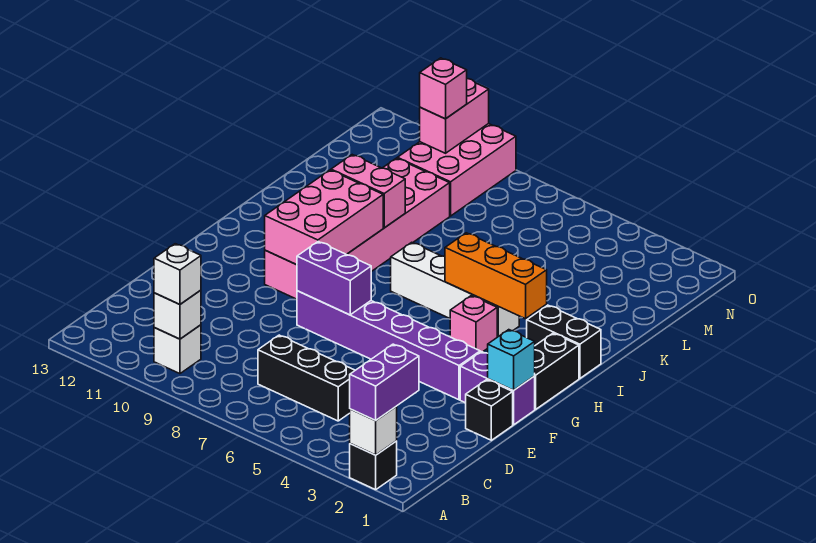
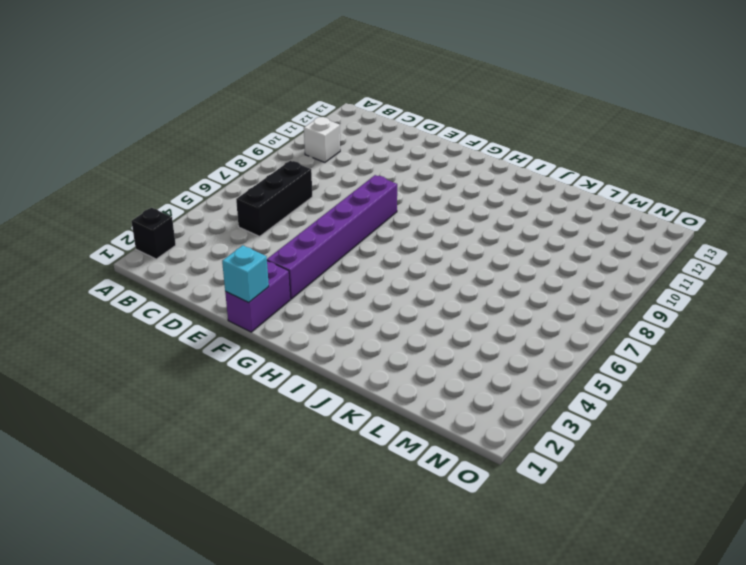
none -> black 1x1 brick [466,380,513,440]
none -> black 1x2 brick [535,333,579,409]
none -> pink 2x6 brick [265,158,450,299]

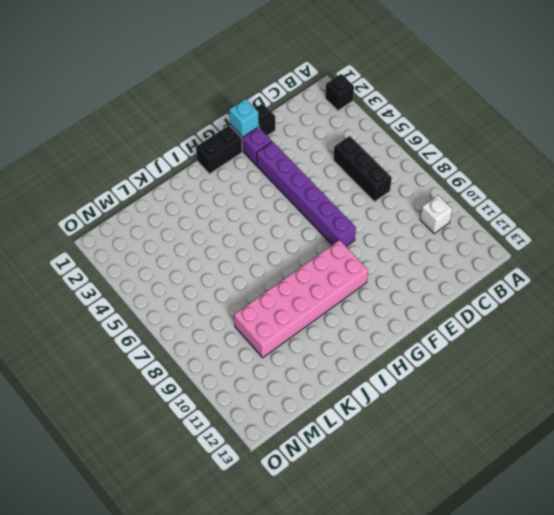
none -> pink 1x1 brick [450,296,497,352]
none -> black 1x2 brick [527,305,601,378]
none -> white 1x4 brick [391,242,519,337]

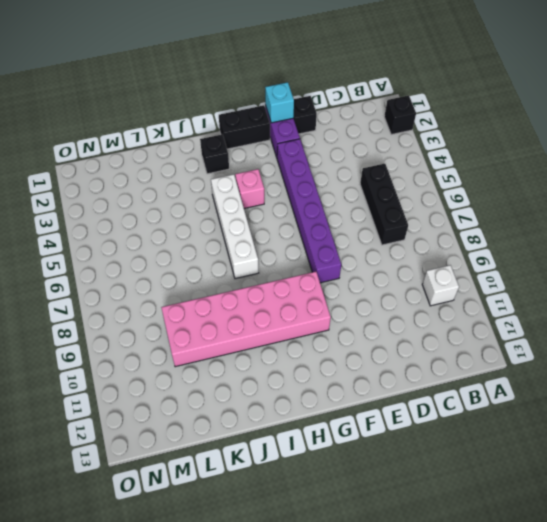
black 1x1 brick [200,134,229,174] -> black 1x2 brick [527,305,601,378]
none -> pink 2x3 brick [397,124,516,216]
none -> white 1x1 brick [350,406,397,455]
none -> white 1x1 brick [154,290,201,339]

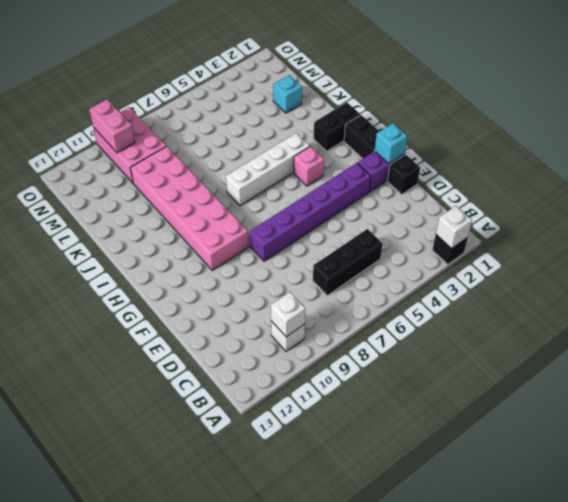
cyan 1x1 brick [273,75,302,113] -> none
none -> purple 1x2 brick [297,242,371,315]
none -> pink 2x3 brick [265,170,383,265]
none -> orange 1x3 brick [445,233,547,319]

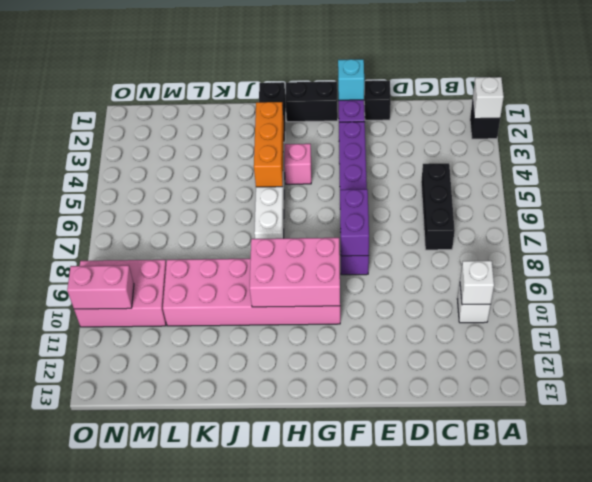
none -> pink 1x2 brick [331,155,405,228]
none -> purple 1x2 brick [350,344,419,420]
none -> white 1x1 brick [154,244,201,304]

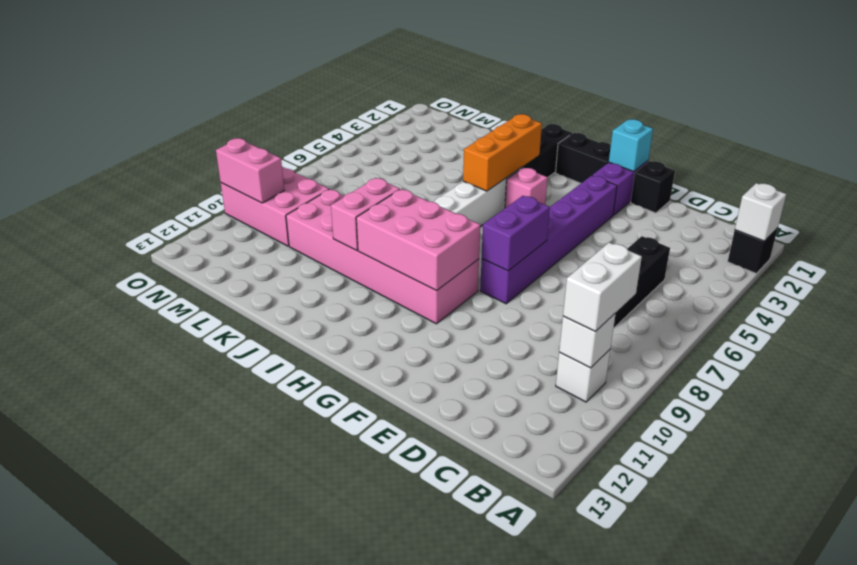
white 1x2 brick [563,242,642,331] -> white 1x1 brick [154,244,201,304]
none -> purple 1x2 brick [350,344,419,420]
none -> pink 1x1 brick [420,58,467,119]

